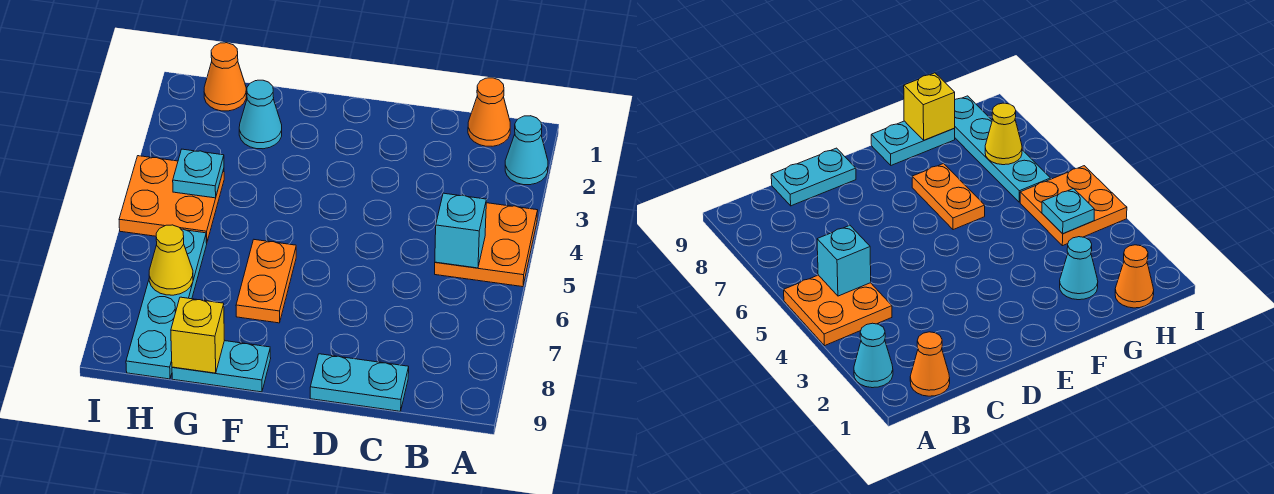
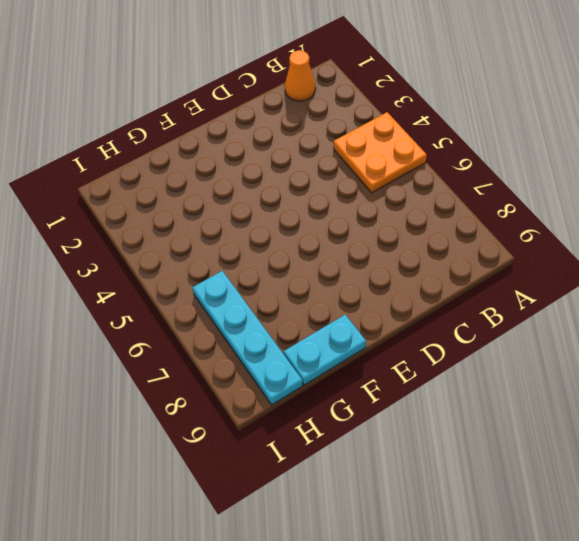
none -> cyan 1x1 cone [505,116,548,185]
none -> cyan 1x2 plate [310,354,409,411]
none -> orange 1x2 plate [236,240,296,323]

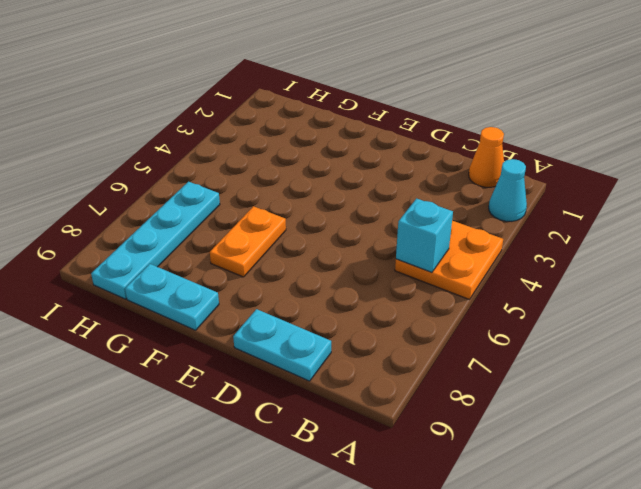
none -> cyan 1x1 cone [239,80,282,149]
none -> orange 1x1 cone [204,43,246,111]
none -> orange 2x2 plate [119,156,224,243]

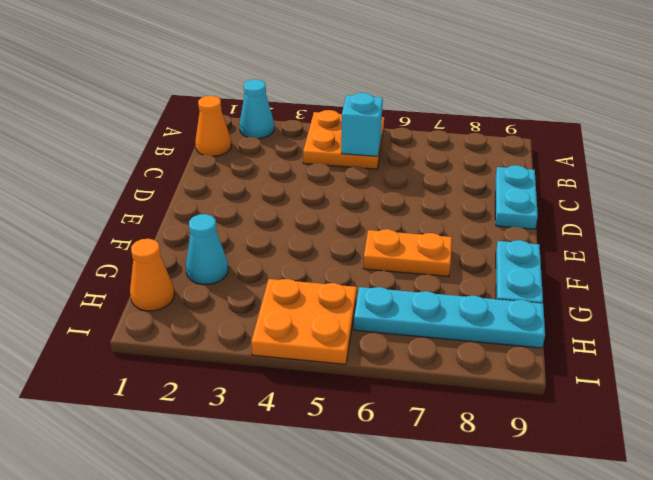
none -> yellow 1x1 brick [171,297,225,373]
none -> cyan 1x1 plate [173,149,224,198]
none -> yellow 1x1 cone [149,225,193,295]

